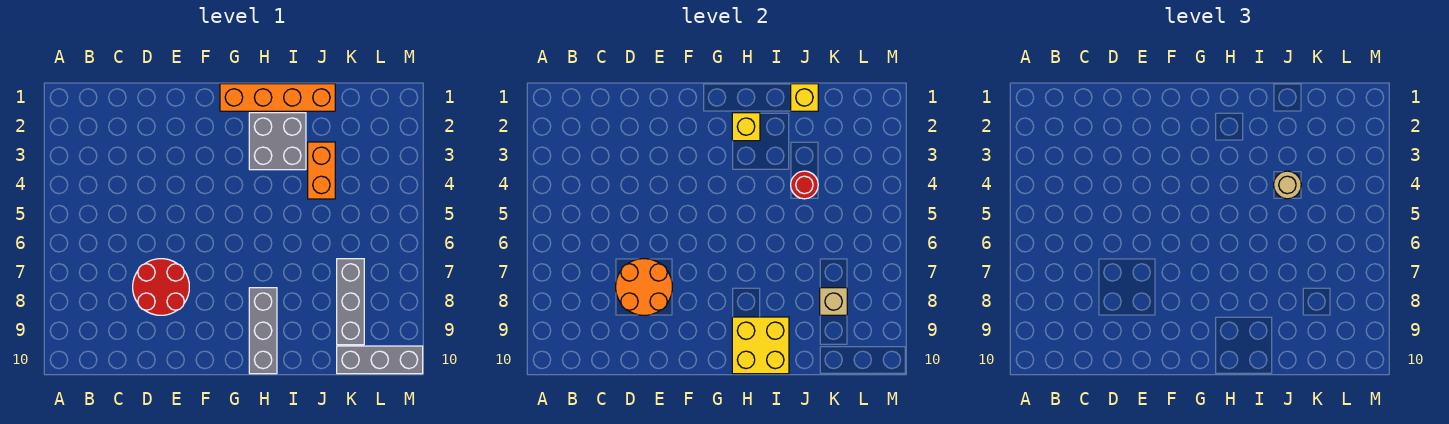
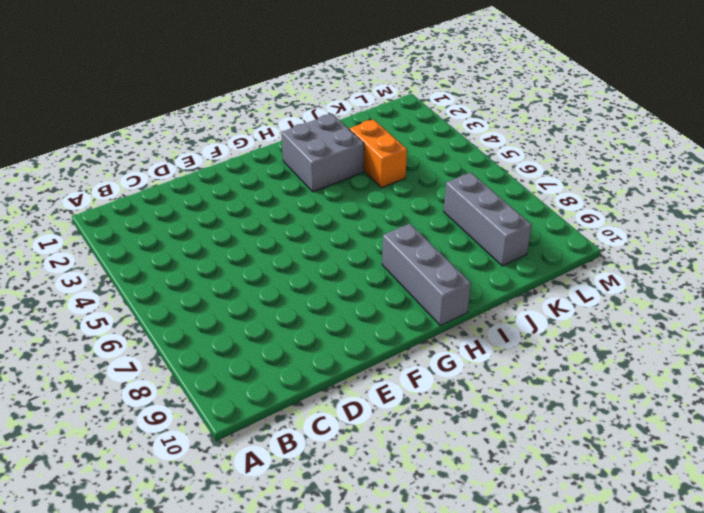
none -> red 2x2 round brick [133,259,189,315]
none -> orange 1x4 brick [220,84,335,111]
none -> grey 1x3 brick [337,346,423,374]

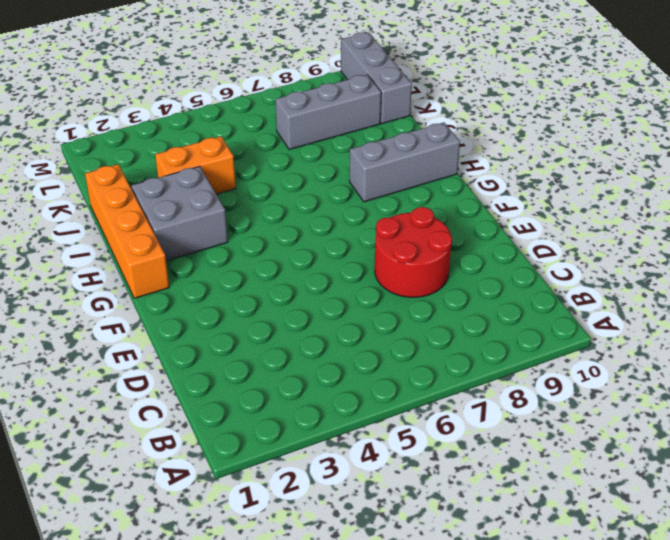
none -> orange 2x2 round brick [616,259,672,315]
none -> yellow 1x1 brick [732,113,760,141]
none -> yellow 2x2 brick [732,317,789,374]

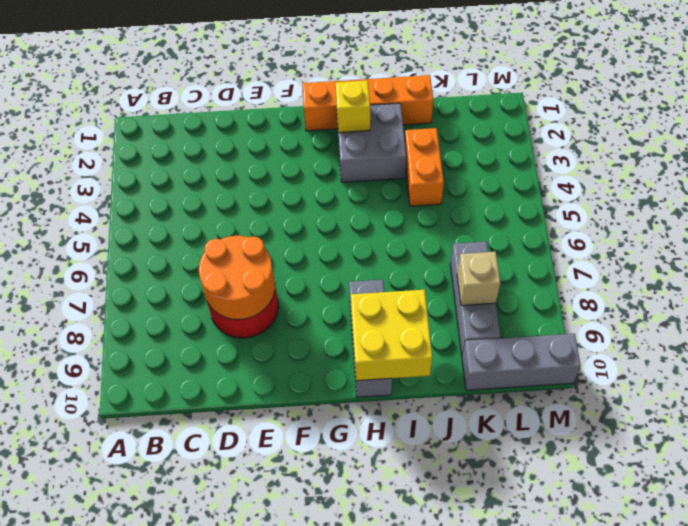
none -> yellow 1x1 brick [791,84,818,111]
none -> red 1x1 round brick [791,171,818,199]
none -> tan 1x1 round brick [1274,171,1301,199]

